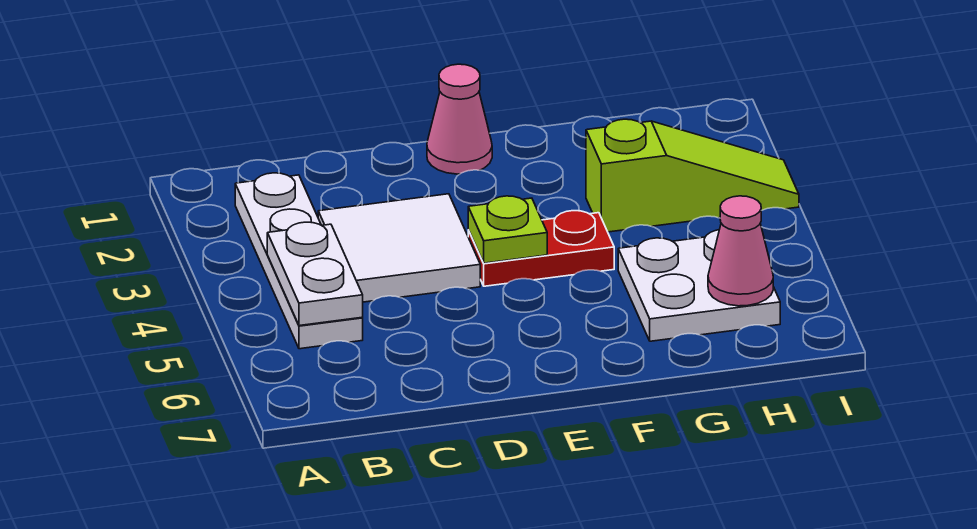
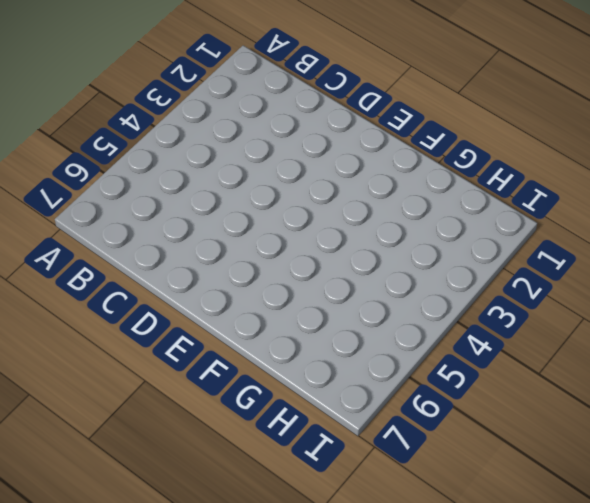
none -> white 1x4 plate [235,173,363,349]
none -> white 2x2 tile [318,194,480,302]

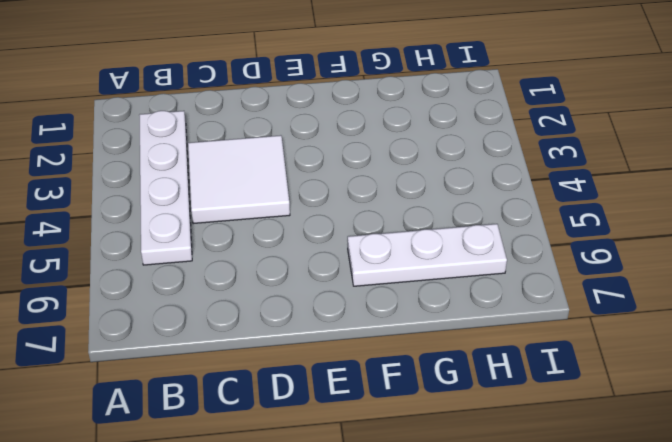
white 1x3 plate [348,224,507,286] -> white 2x2 plate [618,230,780,341]
none -> pink 1x1 cone [427,64,492,174]
none -> red 1x2 plate [468,211,614,286]

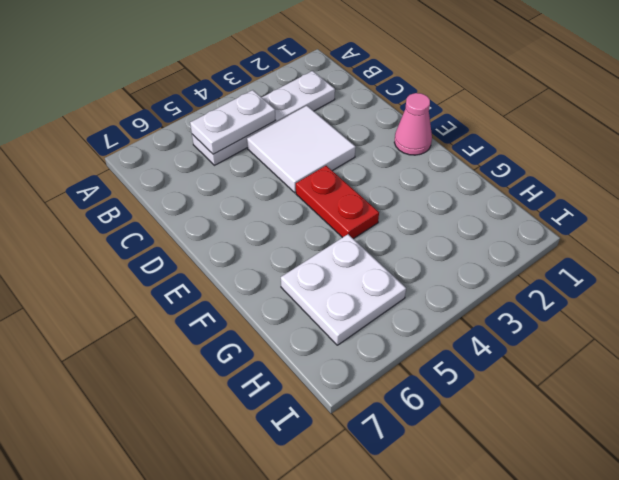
none -> lime 1x3 slope [586,119,799,232]
none -> lime 1x1 plate [468,196,547,263]

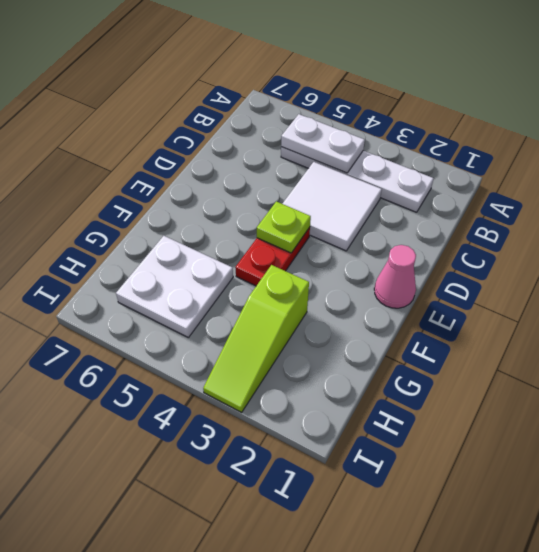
none -> pink 1x1 cone [708,196,773,306]

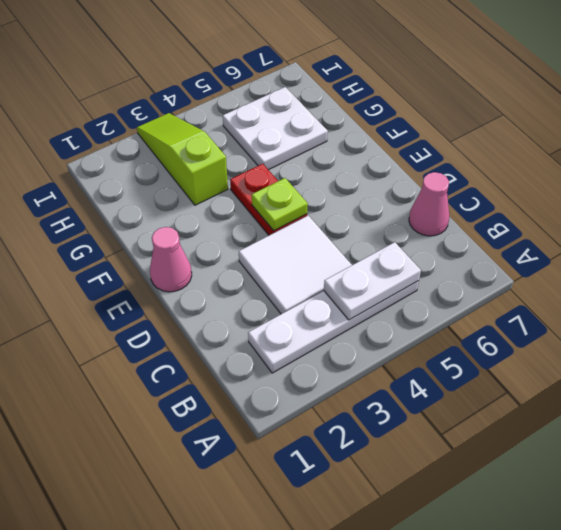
pink 1x1 cone [409,172,449,236] -> pink 1x1 cone moved to [708,196,773,306]

